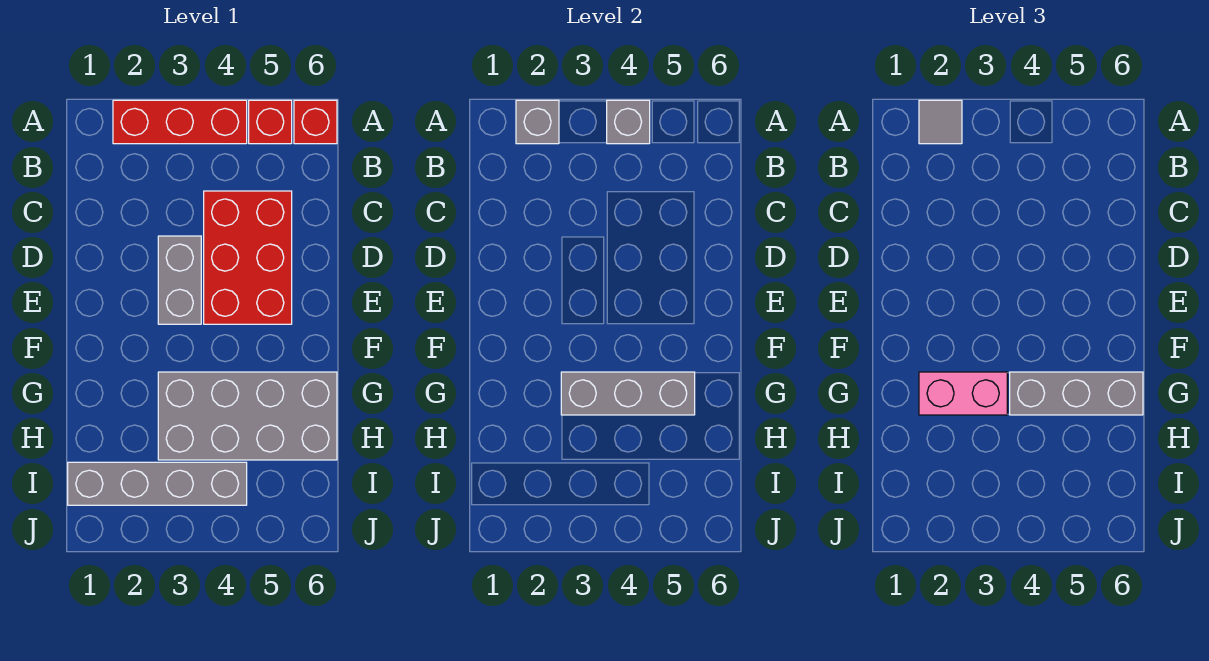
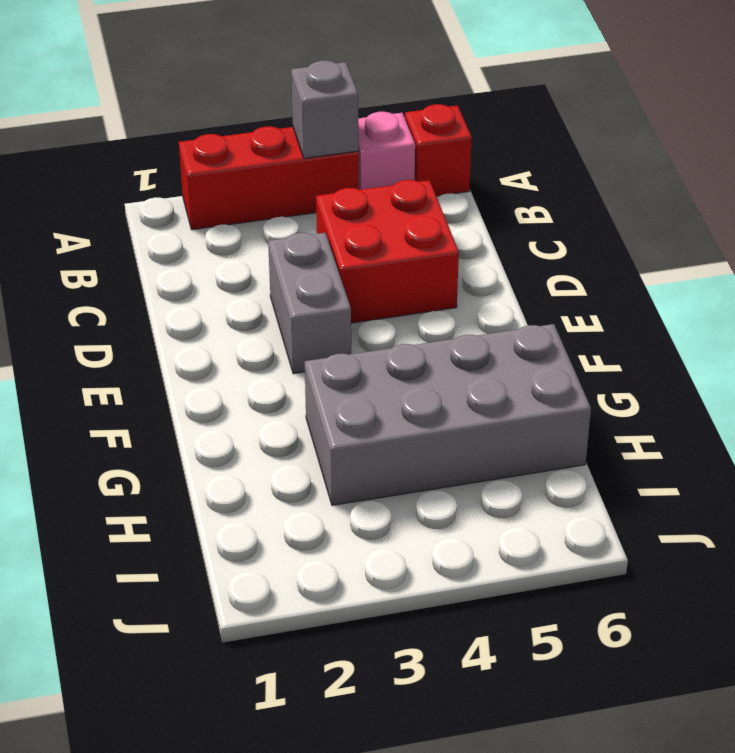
pink 1x1 brick [358,112,415,190] -> red 1x1 brick [249,100,292,144]
red 2x2 brick [316,180,459,323] -> red 2x3 brick [204,191,292,324]
none -> grey 1x4 brick [68,462,247,505]
none -> grey 1x1 brick [516,100,559,144]
none -> grey 1x3 brick [561,372,695,415]

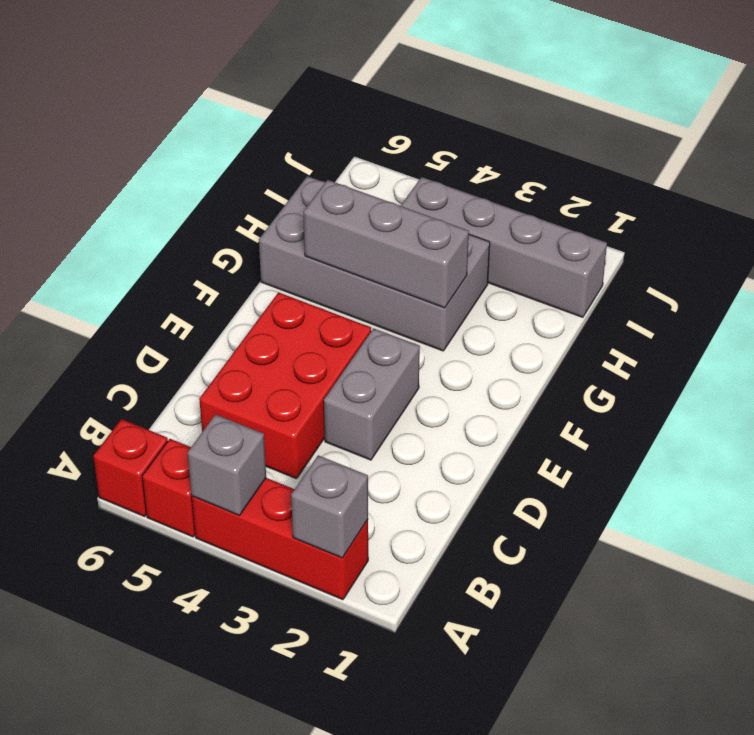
none -> grey 1x1 tile [919,100,962,144]
none -> pink 1x2 brick [919,372,1007,415]
none -> grey 1x3 brick [1010,372,1143,415]

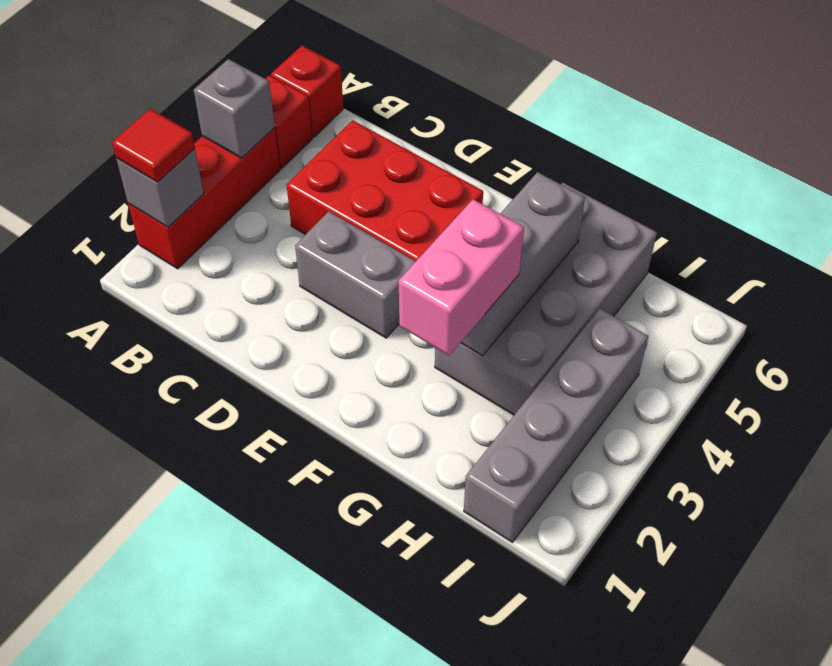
red 1x1 tile [112,109,195,182] -> grey 1x1 tile [919,100,962,144]
none -> grey 1x3 brick [1010,372,1143,415]

